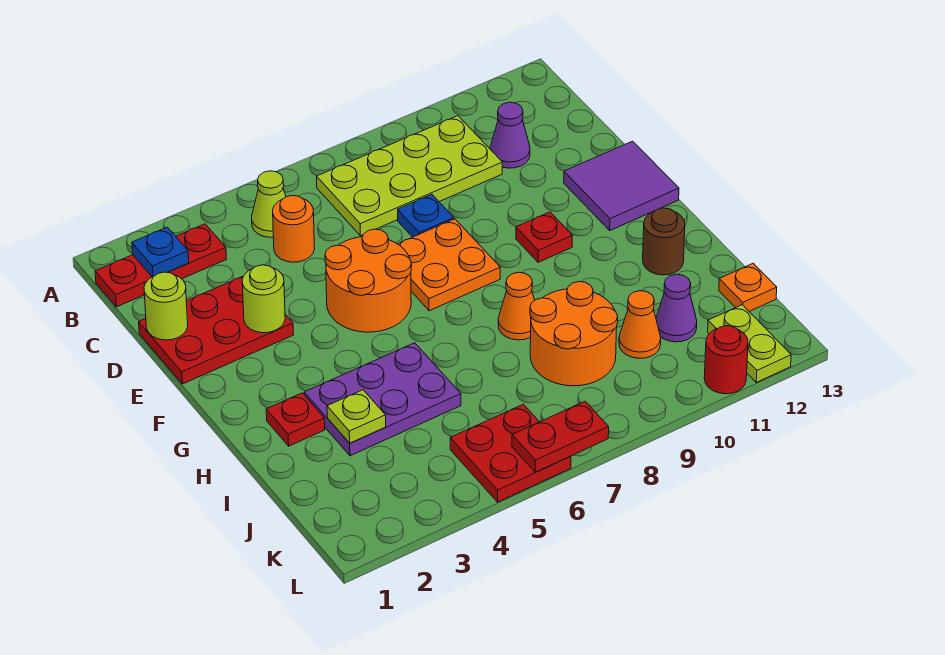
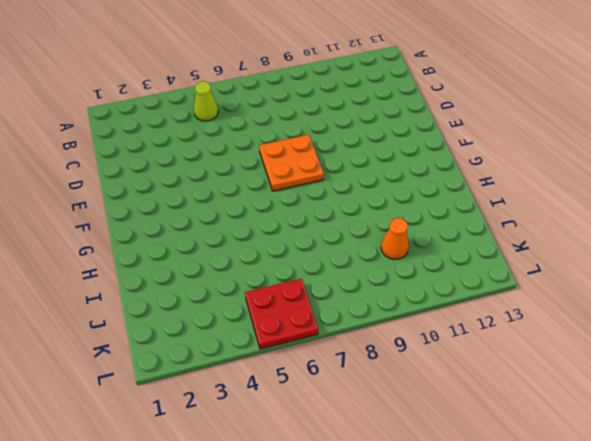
none -> red 1x3 plate [95,224,226,307]
none -> lime 2x4 plate [317,116,502,236]
none -> orange 1x1 round brick [273,195,315,262]

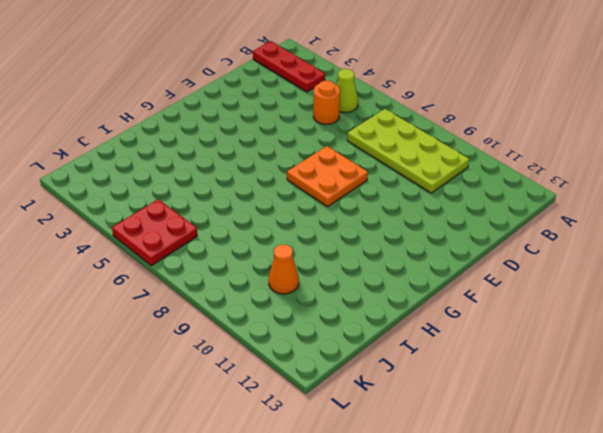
none -> purple 1x1 cone [490,102,530,168]
none -> red 2x3 plate [139,276,293,384]
none -> blue 1x1 plate [398,195,454,237]

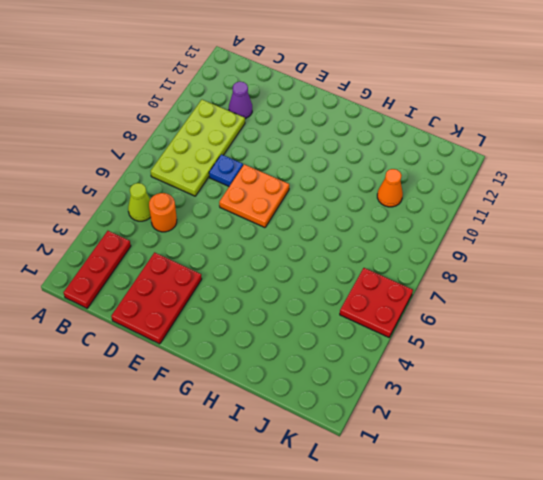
none -> orange 2x2 round brick [325,229,411,332]
none -> purple 2x2 tile [564,141,679,230]
none -> red 1x1 plate [516,212,573,262]

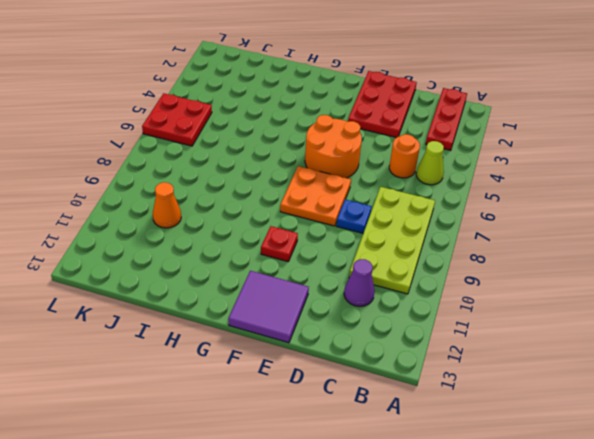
none -> red 1x1 plate [266,393,325,446]
none -> purple 2x3 plate [304,343,461,456]
none -> orange 1x1 cone [498,272,535,340]

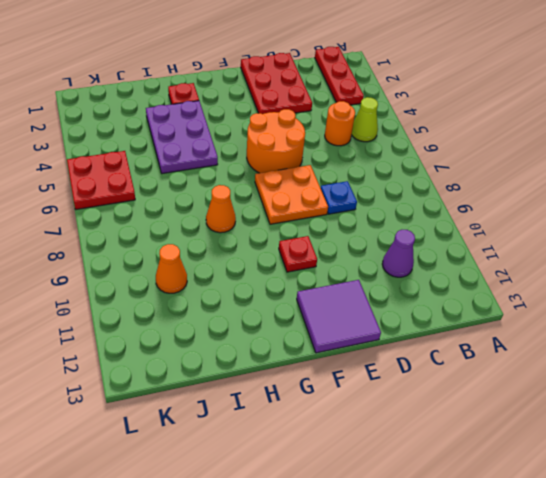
none -> lime 2x4 plate [317,116,502,236]
none -> brown 1x1 round brick [643,208,685,275]
none -> orange 2x2 round brick [530,282,618,386]

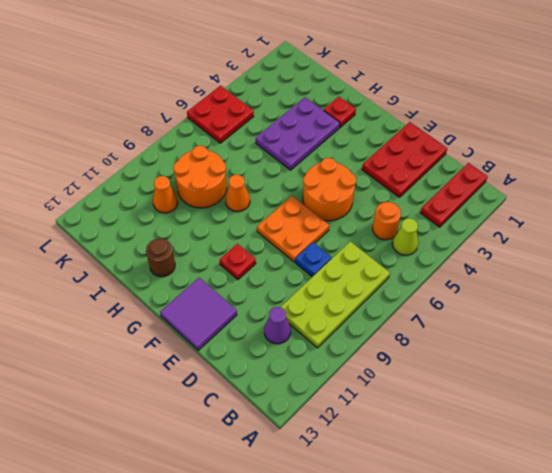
none -> purple 1x1 cone [656,274,697,342]
none -> orange 1x1 plate [719,263,777,311]
none -> lime 1x2 plate [708,305,791,382]

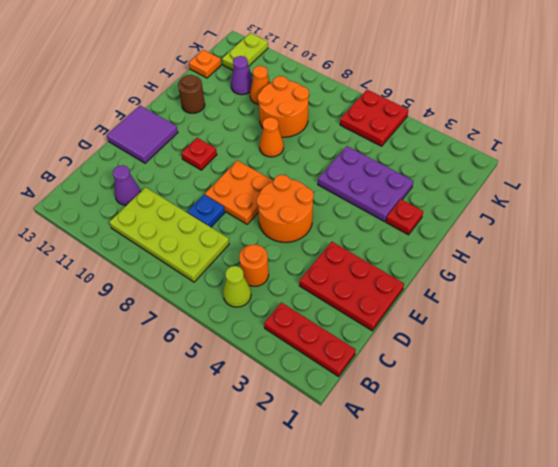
none -> red 1x1 round brick [704,326,748,394]
none -> blue 1x1 plate [132,227,189,277]
none -> lime 1x1 round brick [144,272,188,340]

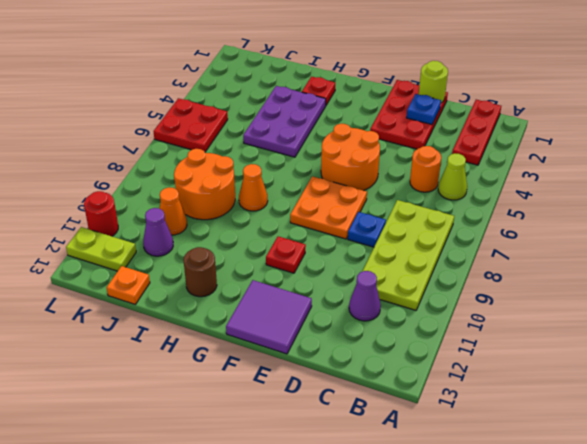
blue 1x1 plate [406,94,441,125] -> blue 1x1 plate moved to [132,227,189,277]
none -> lime 1x1 round brick [242,265,285,333]
none -> lime 1x1 plate [327,390,386,443]
none -> red 1x2 plate [512,401,609,472]

